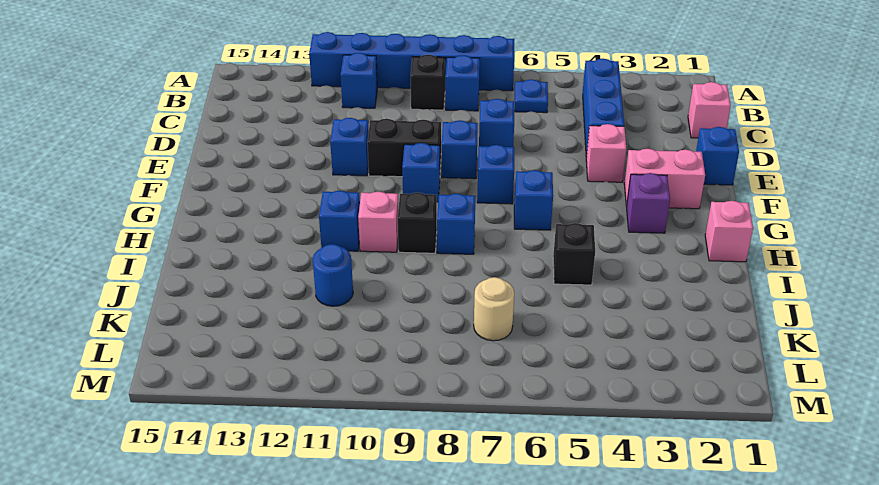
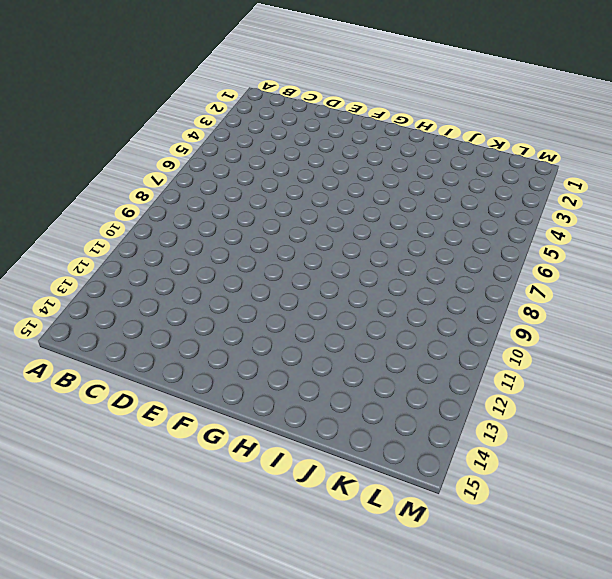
none -> blue 1x6 brick [309,32,514,91]
none -> blue 1x3 brick [583,59,624,157]
none -> blue 1x1 plate [515,79,548,113]

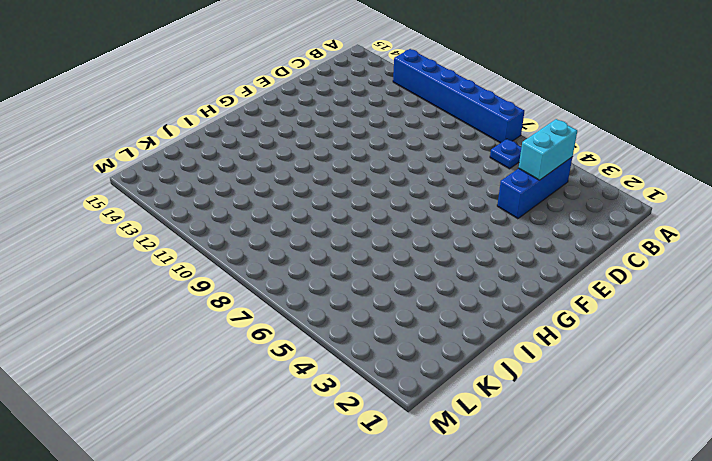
cyan 1x2 brick [519,119,577,180] -> none
none -> blue 1x1 brick [446,55,480,111]
none -> black 1x1 brick [411,54,445,110]
none -> blue 1x1 brick [340,53,377,108]

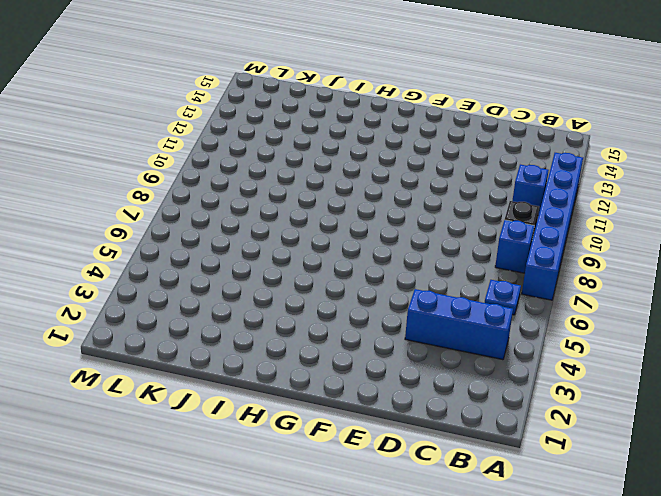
none -> pink 1x1 brick [688,82,731,138]
none -> blue 1x1 brick [479,99,514,147]
none -> blue 1x1 brick [696,127,739,185]

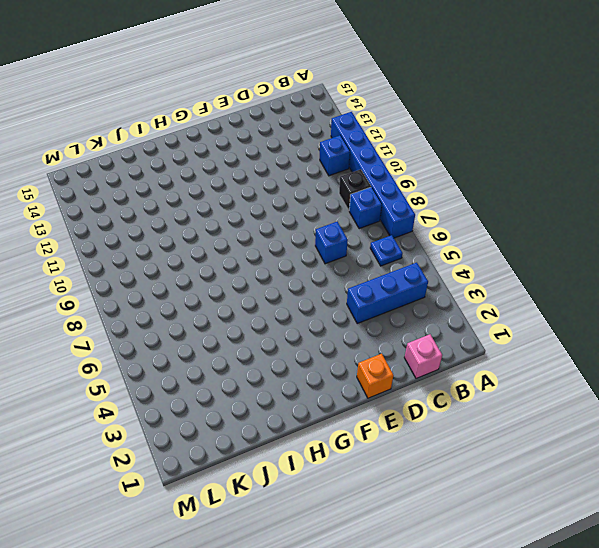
orange 1x1 brick [357,354,394,398] -> blue 1x1 brick [696,127,739,185]
none -> pink 1x1 brick [586,124,626,182]
none -> blue 1x1 brick [442,120,478,179]
none -> black 1x2 brick [367,119,441,177]

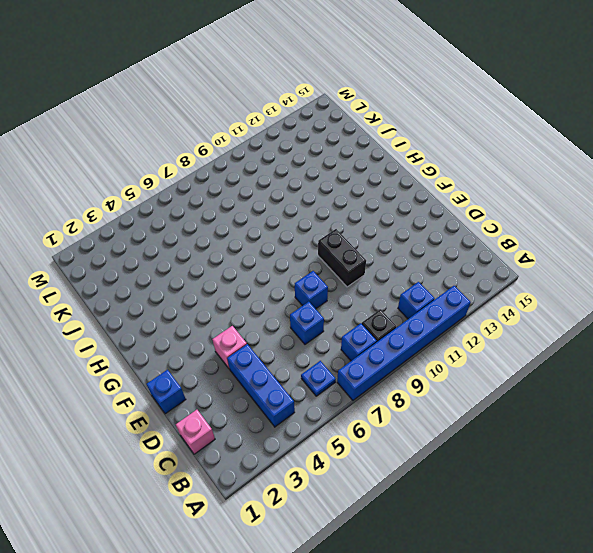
black 1x2 brick [318,229,366,287] -> black 1x2 brick turned to [367,119,441,177]
none -> blue 1x1 brick [330,118,369,176]
none -> pink 1x2 brick [624,149,705,209]
none -> blue 1x1 brick [477,145,514,204]

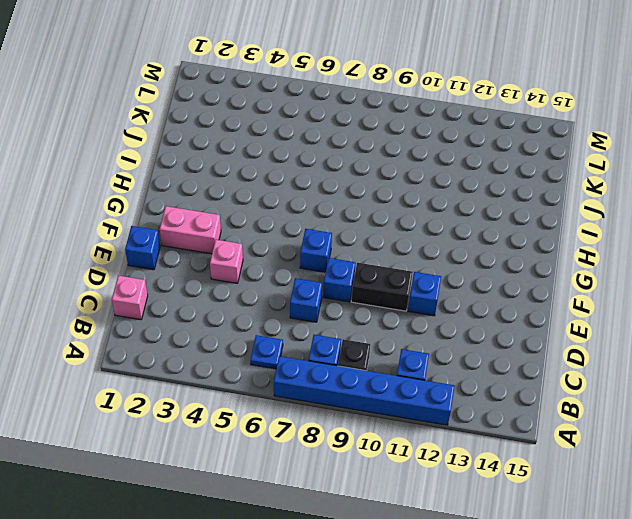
none -> blue 1x3 brick [583,59,624,157]
none -> blue 1x1 brick [402,143,440,202]
none -> purple 1x1 brick [627,173,670,233]

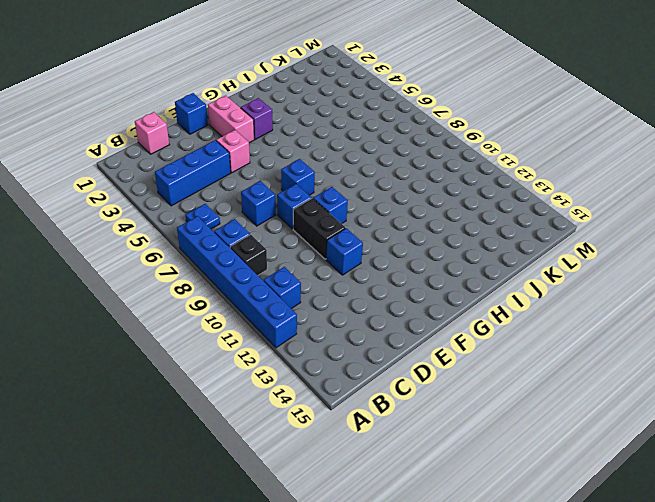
none -> blue 1x1 brick [514,170,553,230]
none -> pink 1x1 brick [705,201,753,262]
none -> blue 1x1 brick [437,194,475,254]

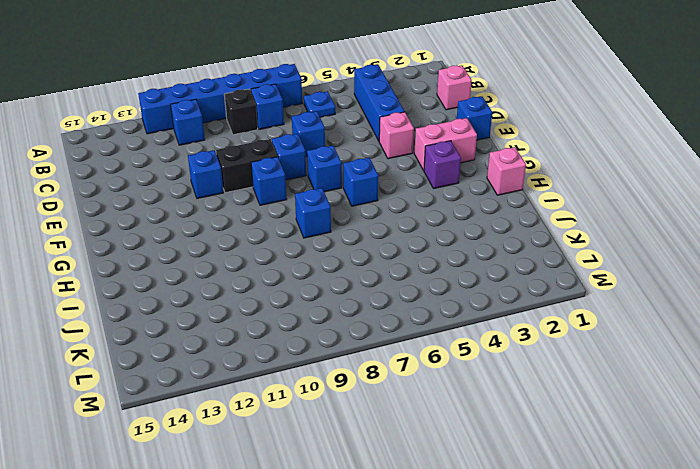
none -> black 1x1 brick [398,193,437,253]
none -> pink 1x1 brick [358,192,398,252]
none -> blue 1x1 brick [319,191,360,251]

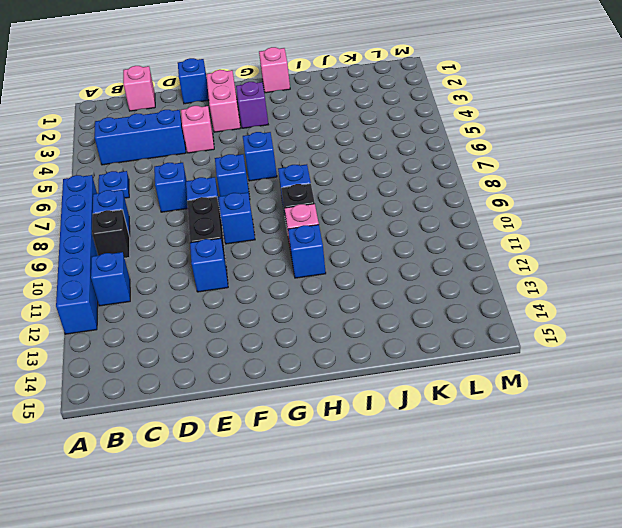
none -> black 1x1 brick [553,223,595,285]
none -> blue 1x1 round brick [313,244,353,306]
none -> tan 1x1 round brick [474,277,514,341]

